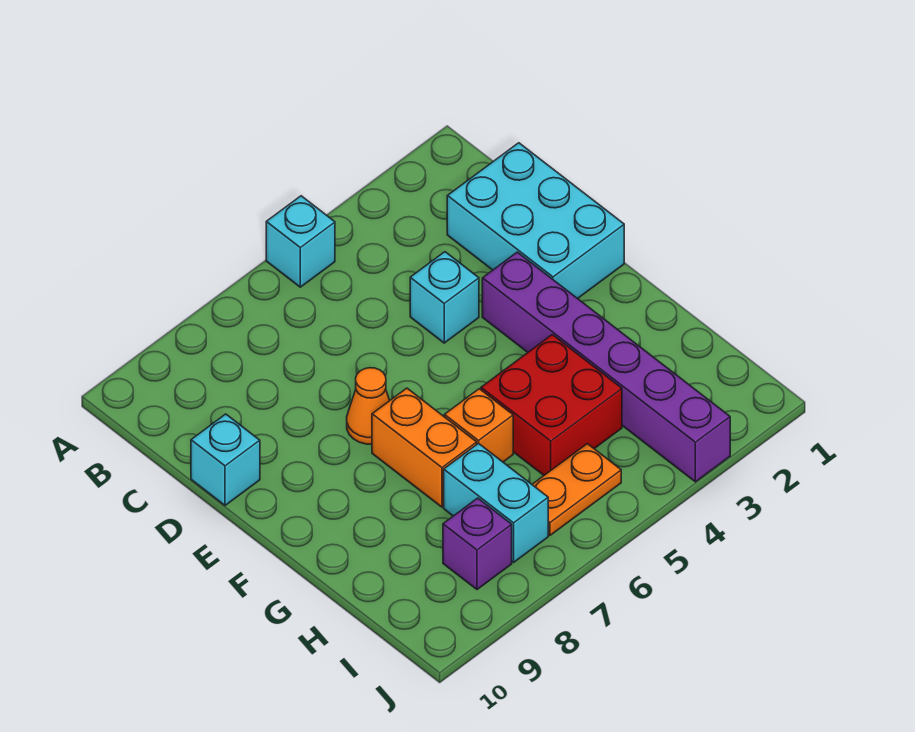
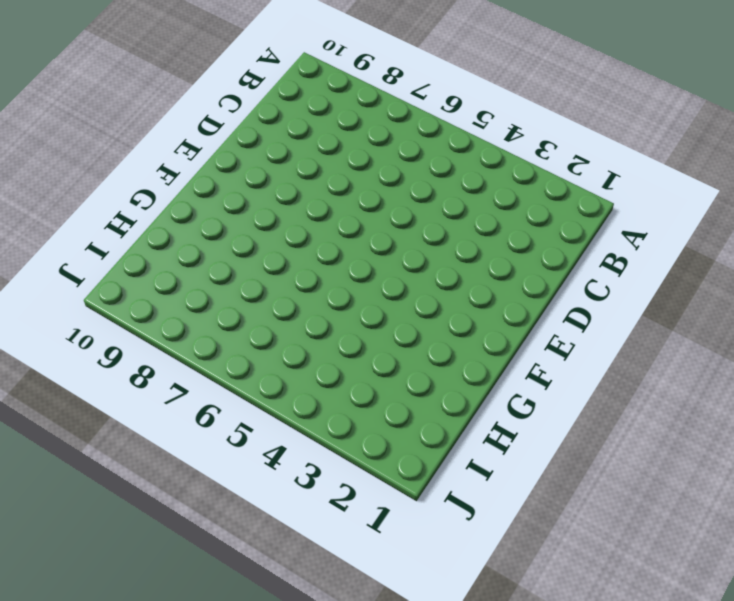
none -> cyan 1x1 brick [266,196,335,287]
none -> cyan 2x3 brick [447,143,624,299]
none -> cyan 1x1 brick [410,252,479,343]

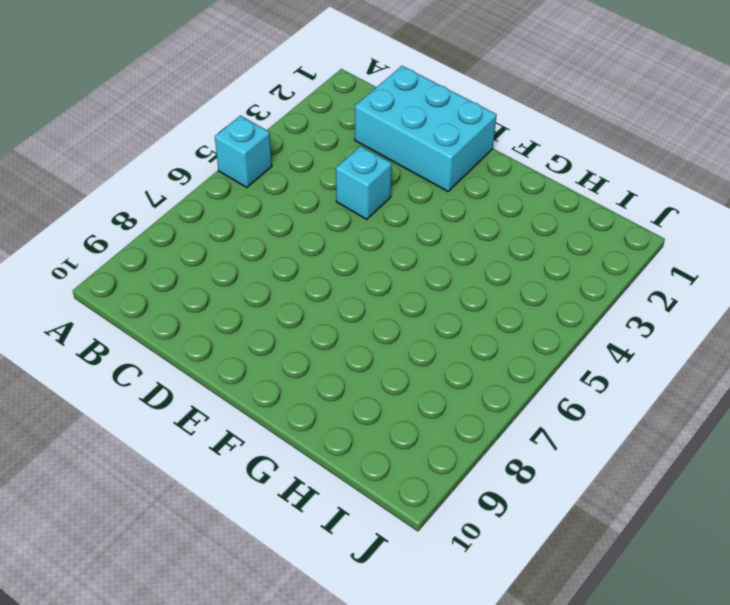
none -> cyan 1x1 brick [191,414,260,505]
none -> purple 1x6 brick [482,252,730,482]
none -> orange 1x1 cone [347,368,390,444]

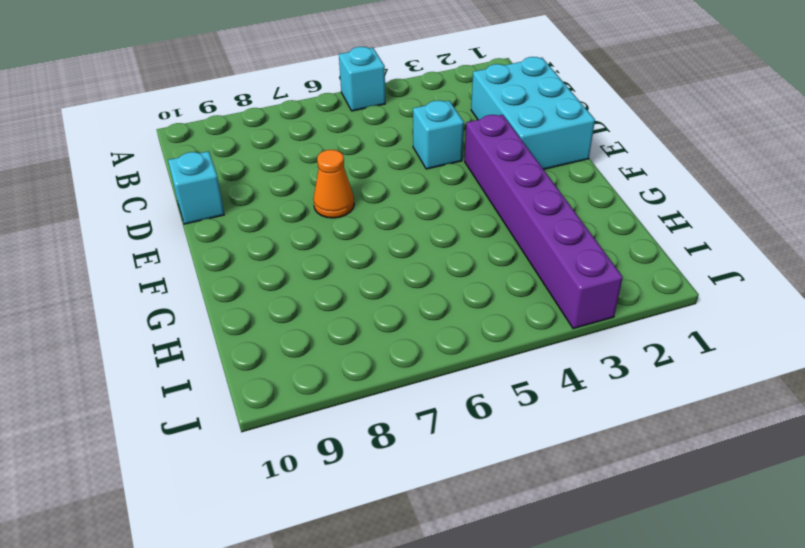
none -> orange 1x2 brick [372,388,477,507]
none -> red 2x2 brick [481,335,622,475]
none -> orange 1x1 brick [444,389,513,462]

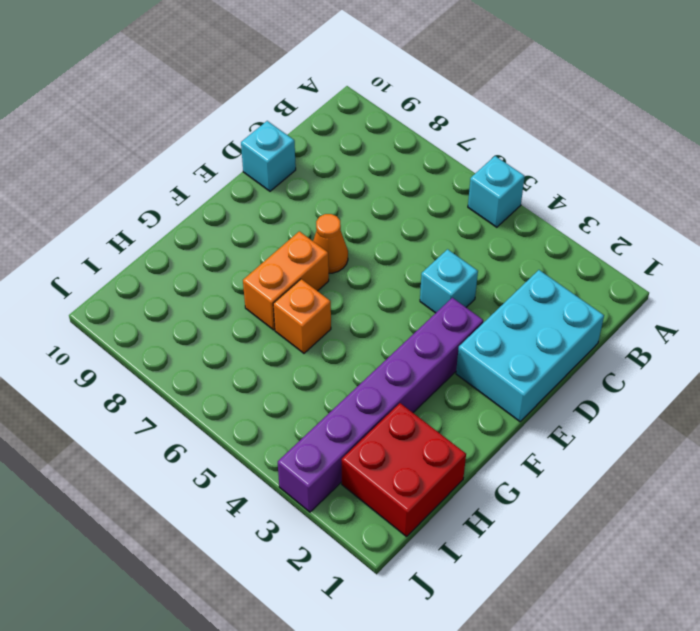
red 2x2 brick [342,403,466,537] -> red 2x2 brick moved to [481,335,622,475]
none -> cyan 1x2 brick [444,443,548,562]
none -> orange 1x2 plate [532,444,621,535]
none -> purple 1x1 brick [443,498,512,589]

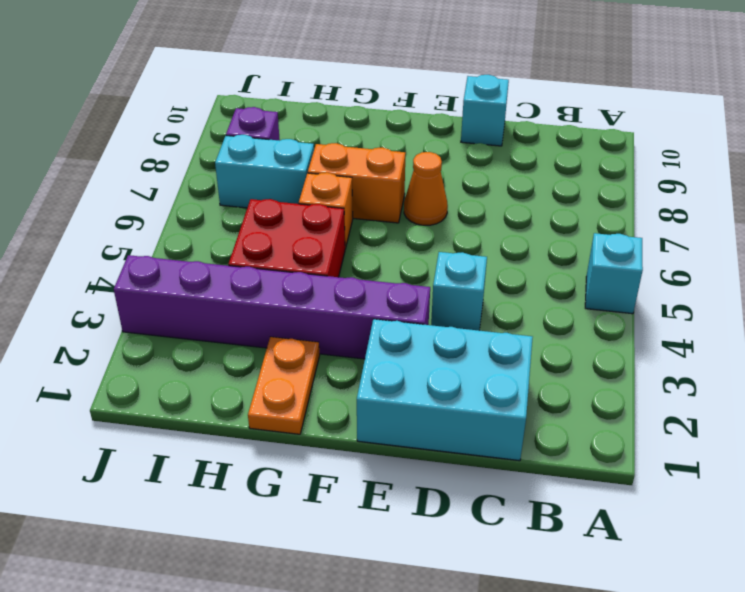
orange 1x2 plate [248,337,320,434] -> orange 1x2 plate moved to [532,444,621,535]

